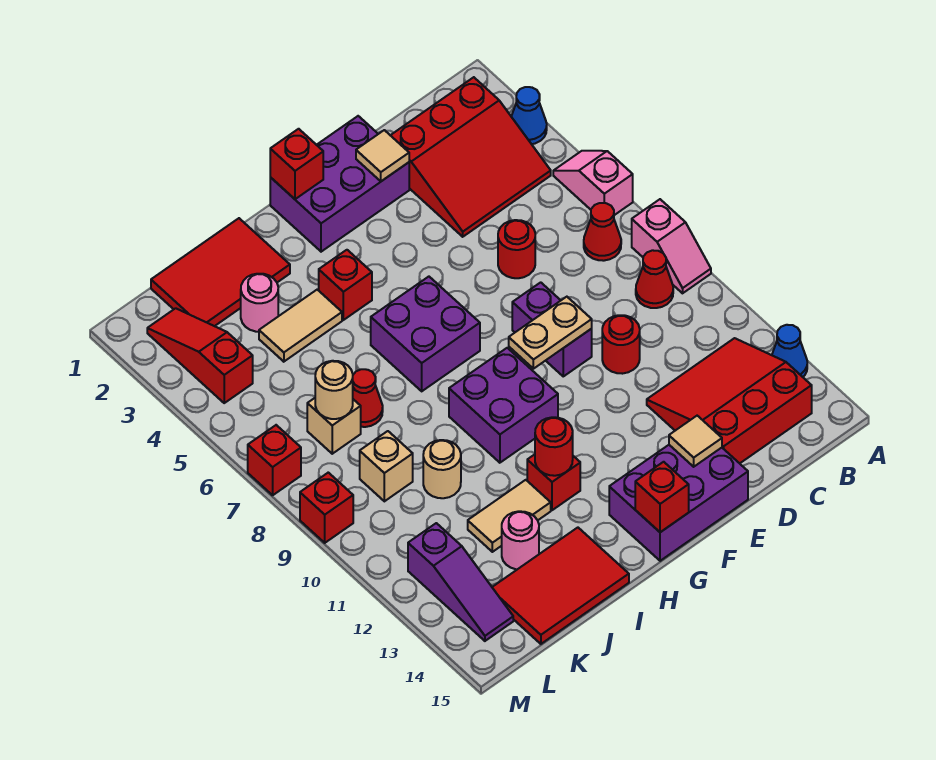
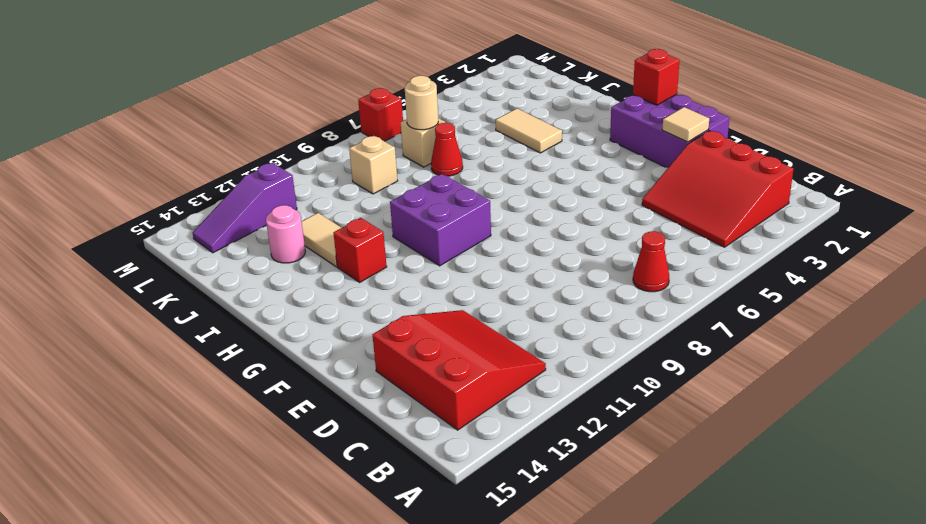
none -> blue 1x1 cone [511,87,547,144]
none -> pink 1x2 slope [553,151,633,215]
none -> pink 1x2 slope [632,199,711,293]
none -> blue 1x1 cone [772,325,807,377]

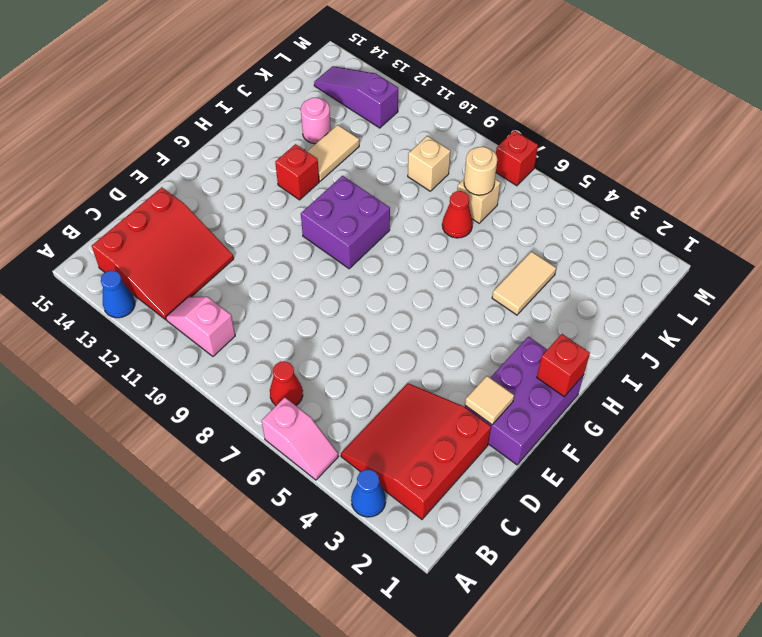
pink 1x2 slope [166,297,235,356] -> pink 1x2 slope moved to [632,199,711,293]
none -> red 1x1 cone [636,250,673,308]
none -> red 1x1 round brick [498,220,535,278]
none -> red 1x1 round brick [602,315,640,374]
none -> purple 1x2 brick [512,282,592,376]

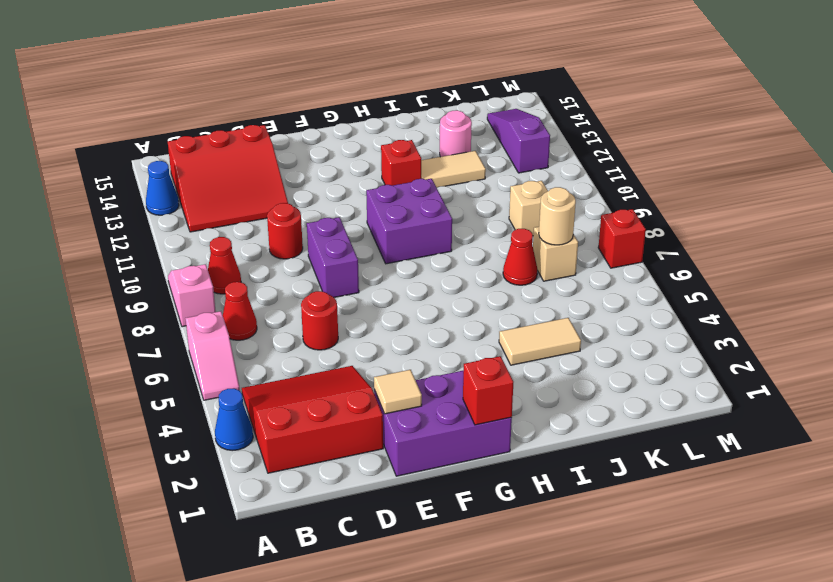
none -> purple 2x3 brick [609,445,748,561]
none -> purple 2x2 brick [371,277,480,391]
none -> red 1x1 brick [319,250,372,320]
none -> red 2x3 tile [151,218,290,326]

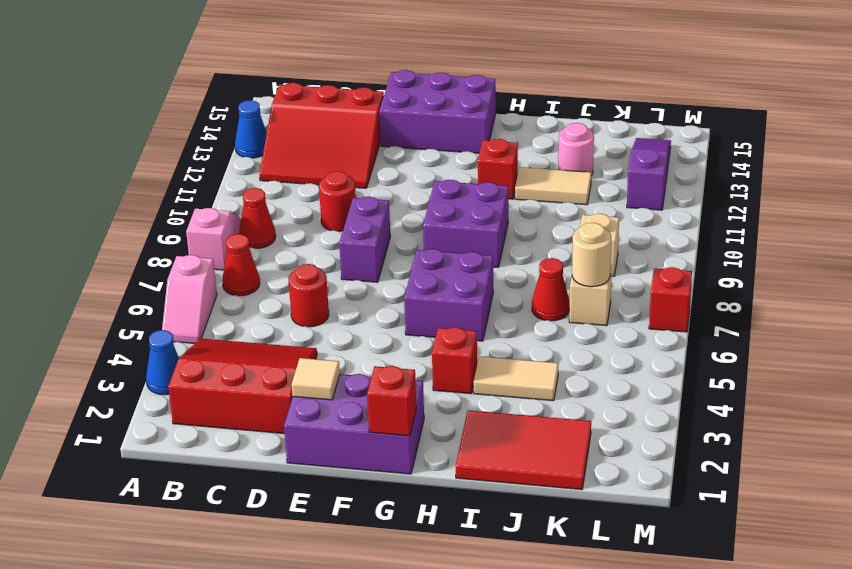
none -> red 2x3 tile [492,528,629,644]
none -> pink 1x1 round brick [241,274,278,332]
none -> tan 1x1 round brick [423,440,461,498]
none -> red 1x3 slope [147,308,253,403]

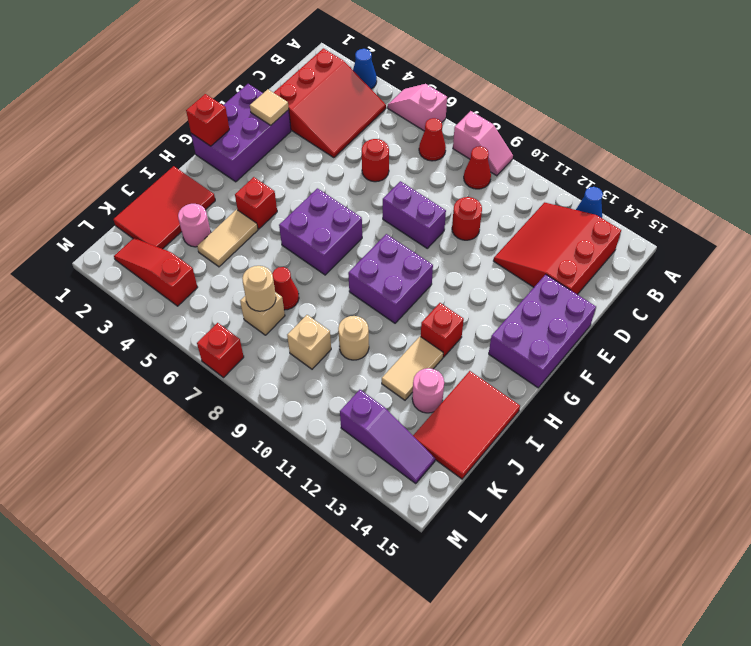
none -> red 1x1 brick [300,473,353,543]
none -> tan 1x2 plate [509,297,592,369]
none -> tan 1x1 tile [669,416,722,467]
none -> red 1x1 brick [635,462,689,532]

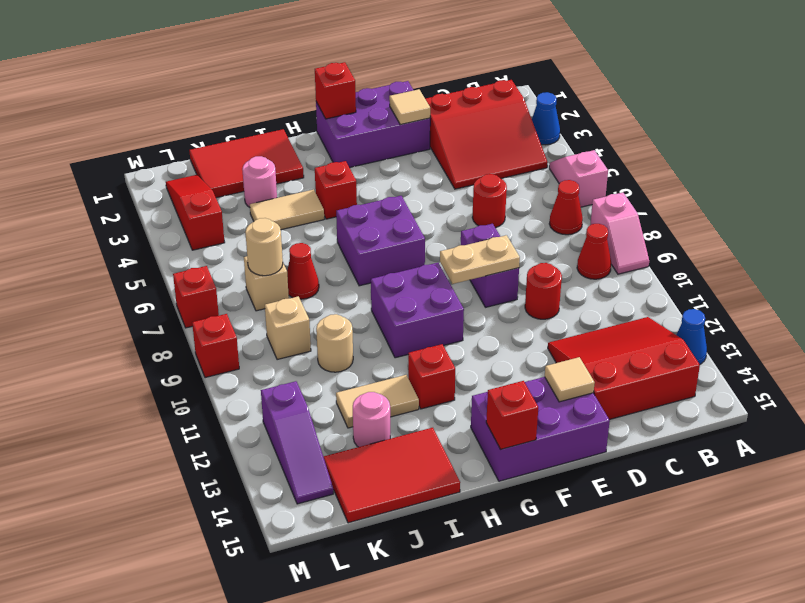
none -> red 1x1 round brick [535,417,573,476]

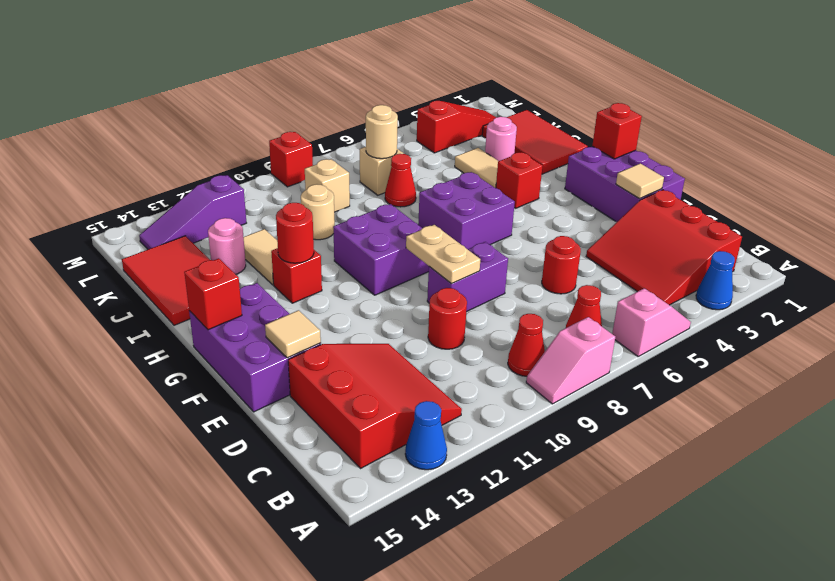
none -> red 1x1 brick [248,425,301,495]

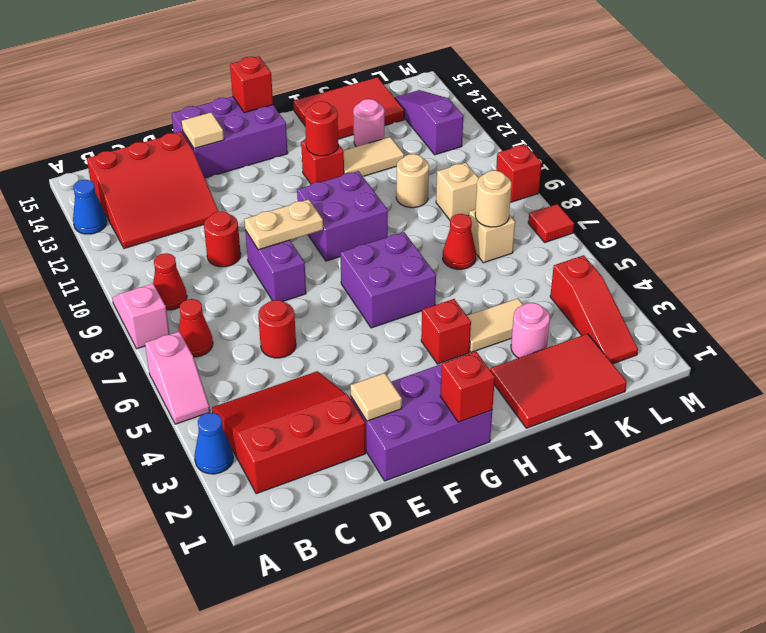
red 1x1 tile [528,204,574,242] -> red 1x1 brick [248,425,301,495]

